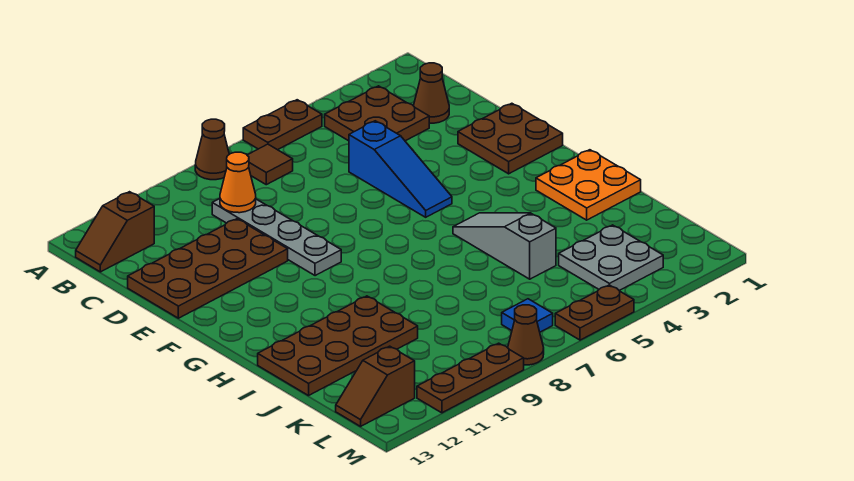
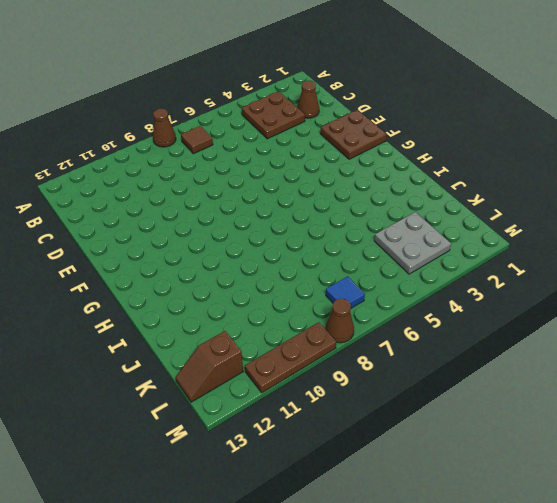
none -> brown 1x2 plate [243,100,322,150]
none -> brown 1x2 slope [76,192,154,272]
none -> grey 1x4 plate [212,199,341,276]

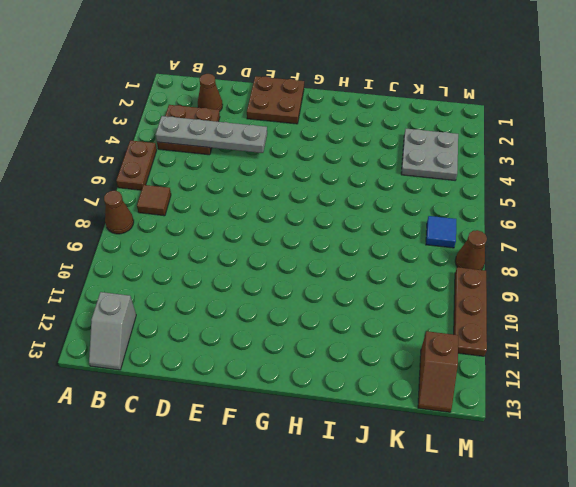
grey 1x4 plate [156,116,267,153] -> grey 1x4 plate moved to [212,199,341,276]
grey 1x2 slope [89,292,136,370] -> brown 1x2 slope [76,192,154,272]
none -> blue 1x3 slope [349,121,452,217]
none -> brown 2x4 plate [128,219,288,318]
none -> orange 2x2 plate [536,150,641,220]

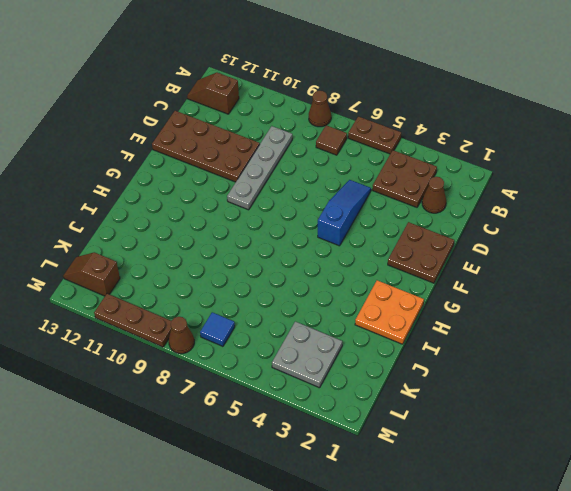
blue 1x3 slope [318,180,371,246] -> blue 1x3 slope turned to [349,121,452,217]
none -> grey 1x3 slope [453,213,556,279]
none -> brown 2x4 plate [258,296,418,396]
none -> brown 1x2 plate [555,285,634,340]

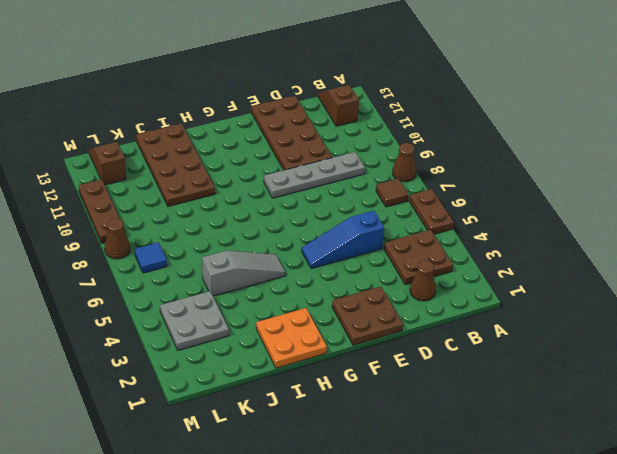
none -> brown 1x2 plate [555,285,634,340]
none -> orange 1x1 cone [220,152,256,213]

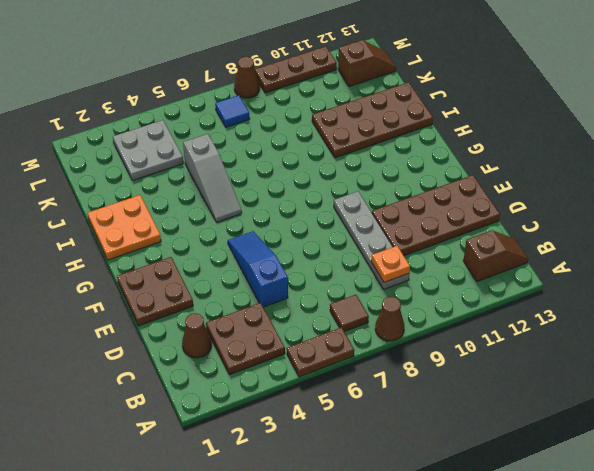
orange 1x1 plate [371,246,410,282] -> orange 1x1 cone [220,152,256,213]
none -> brown 1x2 plate [555,285,634,340]

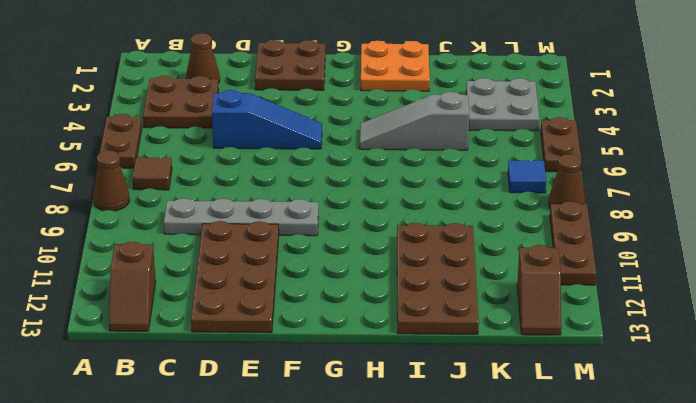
none -> orange 1x1 cone [220,152,256,213]

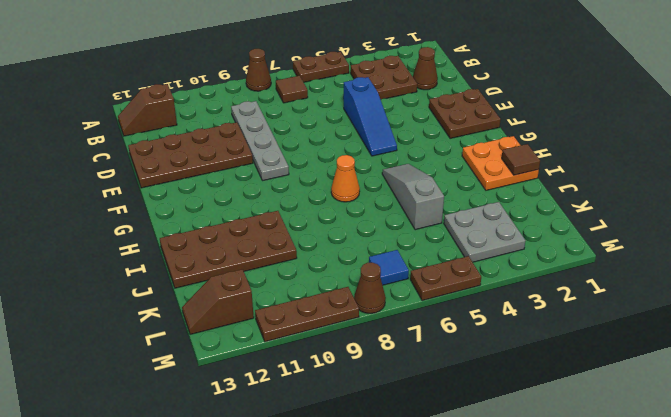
orange 1x1 cone [331,155,360,202] -> orange 1x1 cone moved to [220,152,256,213]
brown 1x1 tile [502,144,540,175] -> none

